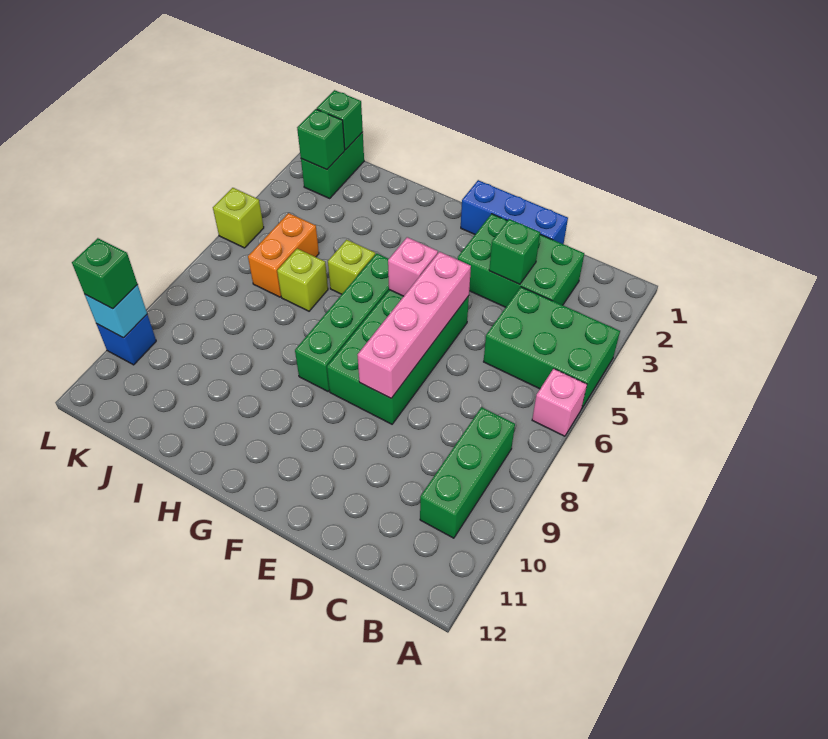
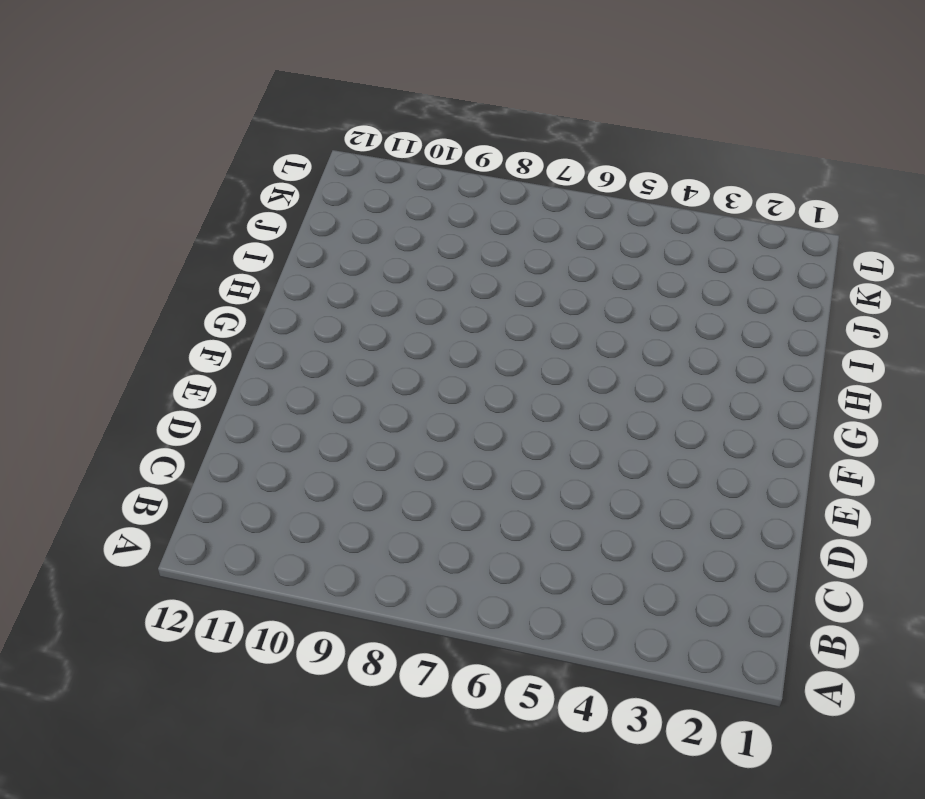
none -> green 2x3 brick [484,287,620,409]
none -> pink 1x1 brick [532,369,587,436]
none -> green 1x3 brick [420,407,515,538]

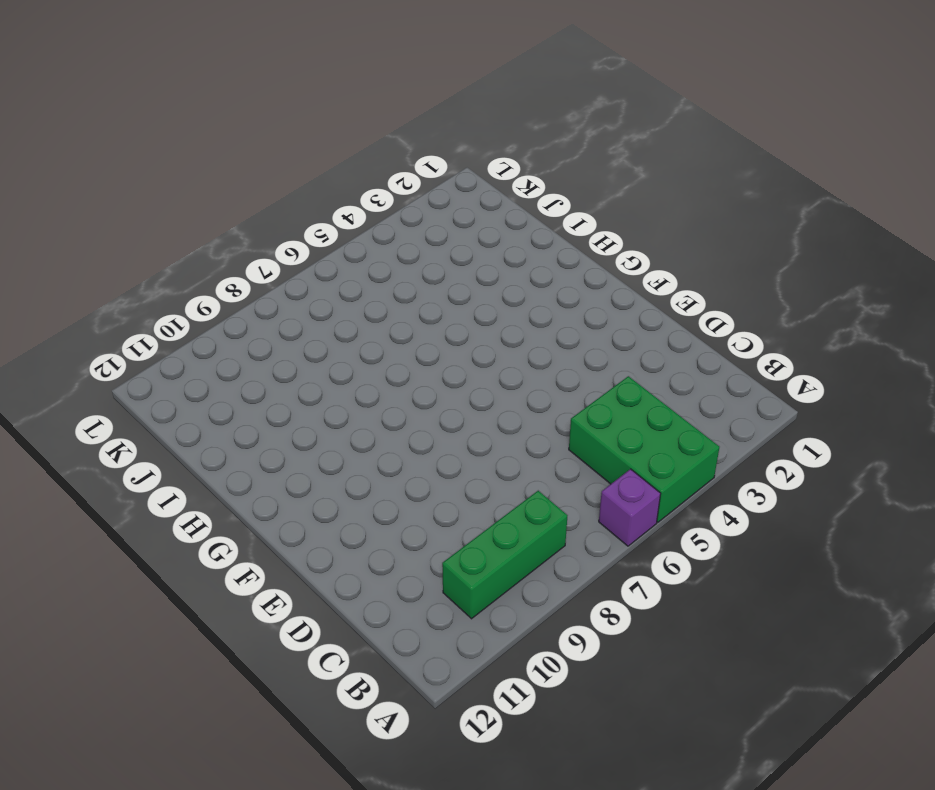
purple 1x1 brick [599,469,661,546] -> pink 1x1 brick [532,369,587,436]
none -> green 2x3 brick [458,214,584,307]
none -> blue 1x3 brick [461,180,568,244]
none -> green 2x4 brick [327,290,469,424]

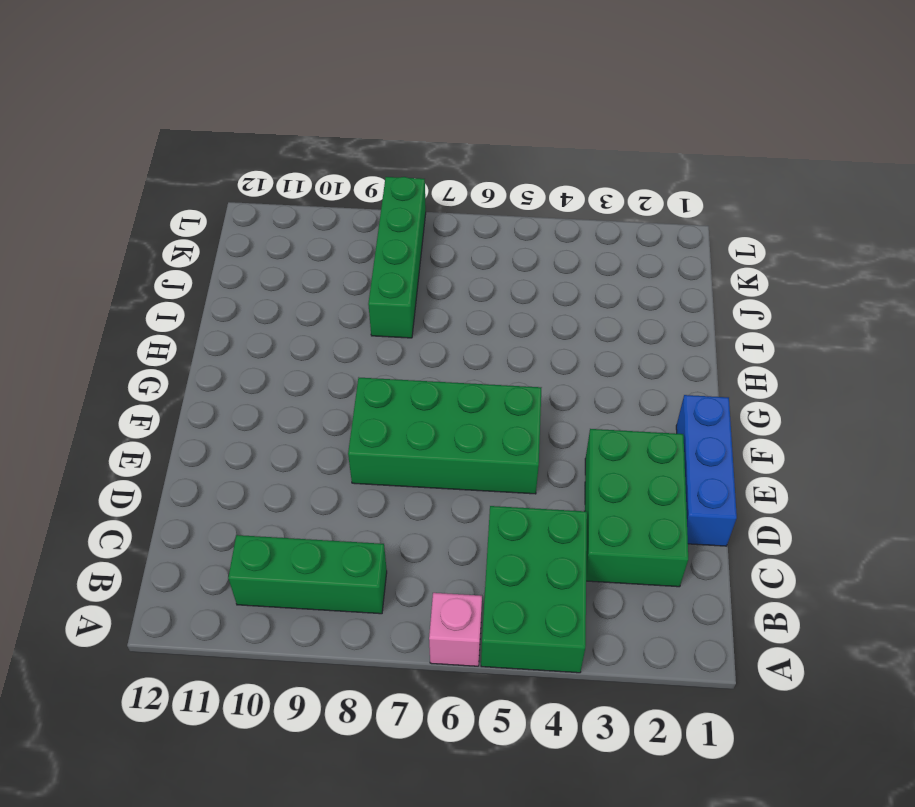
green 1x4 brick [368,177,426,338] -> green 1x4 brick turned to [295,253,389,391]
none -> lime 1x1 brick [328,240,375,294]
none -> lime 1x1 brick [277,249,328,311]
none -> orange 1x2 brick [248,213,319,297]

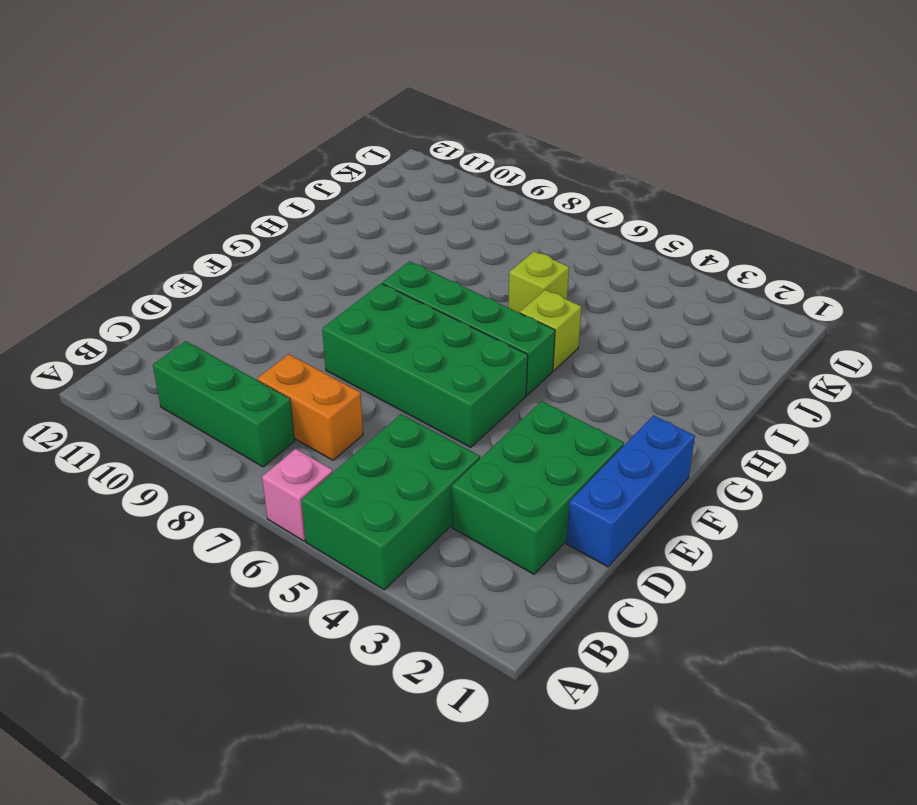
orange 1x2 brick [257,354,363,460] -> orange 1x2 brick moved to [248,213,319,297]
none -> green 1x2 brick [301,132,364,198]
none -> lime 1x1 brick [213,188,264,248]
none -> blue 1x1 brick [97,314,156,365]

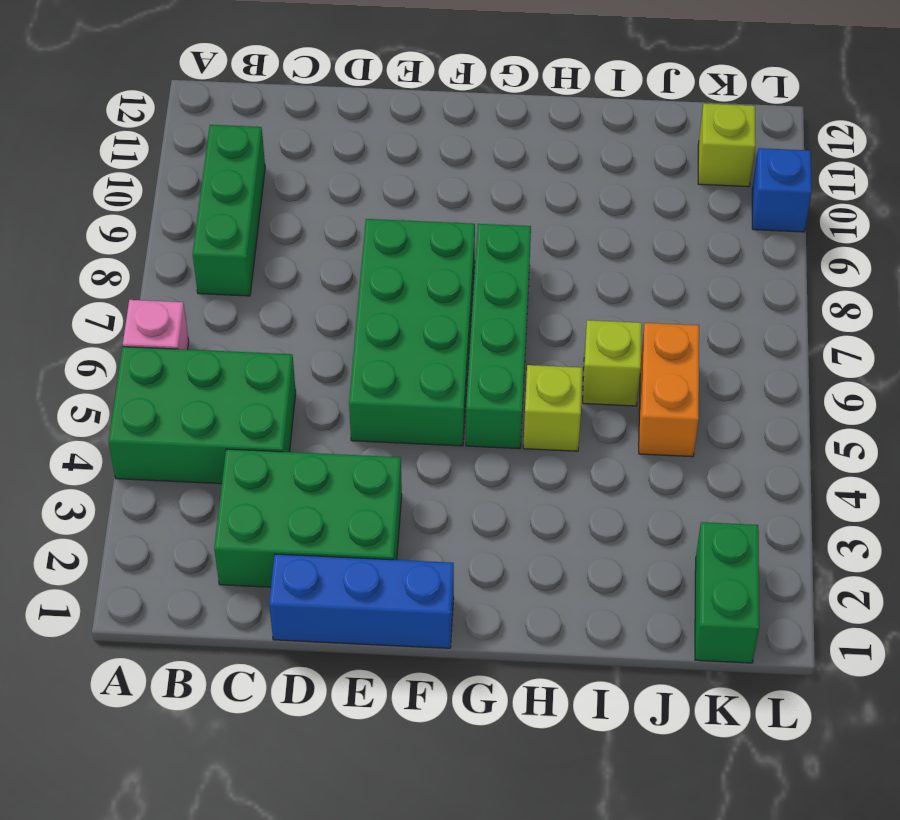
lime 1x1 brick [698,103,756,187] -> lime 1x1 brick moved to [213,188,264,248]
none -> green 1x1 brick [489,219,540,284]
none -> pink 1x4 brick [358,252,471,398]
none -> pink 1x1 brick [388,237,438,296]

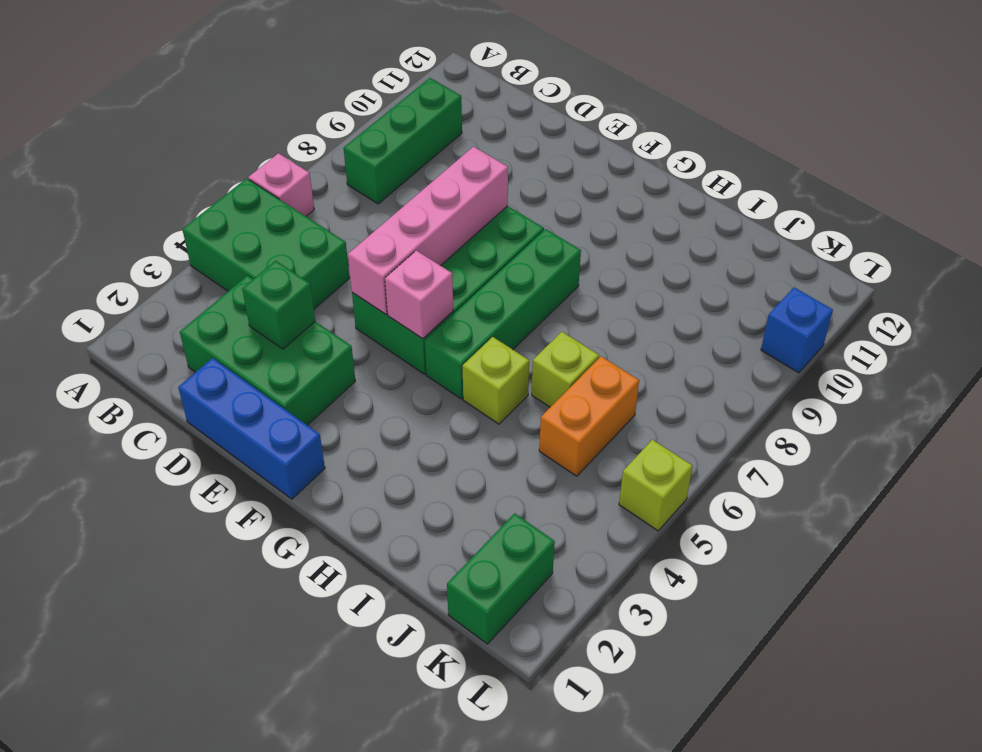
none -> green 1x1 brick [317,90,363,150]
none -> green 1x1 brick [297,109,345,170]
none -> cyan 1x1 brick [85,285,147,338]

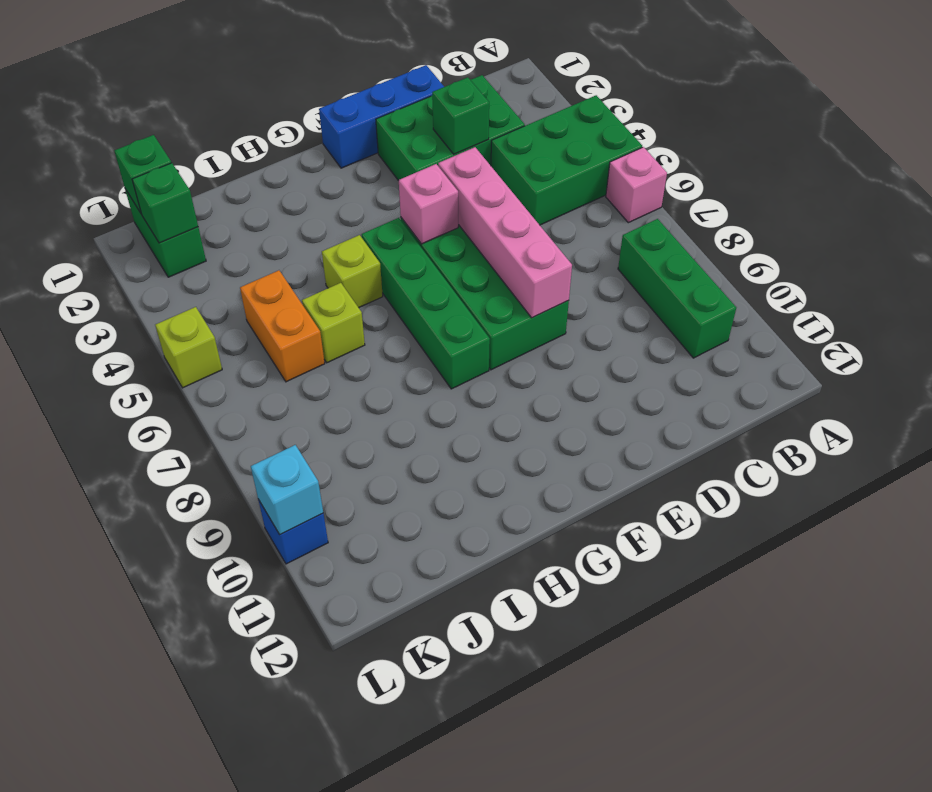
none -> green 1x1 brick [72,238,137,309]

